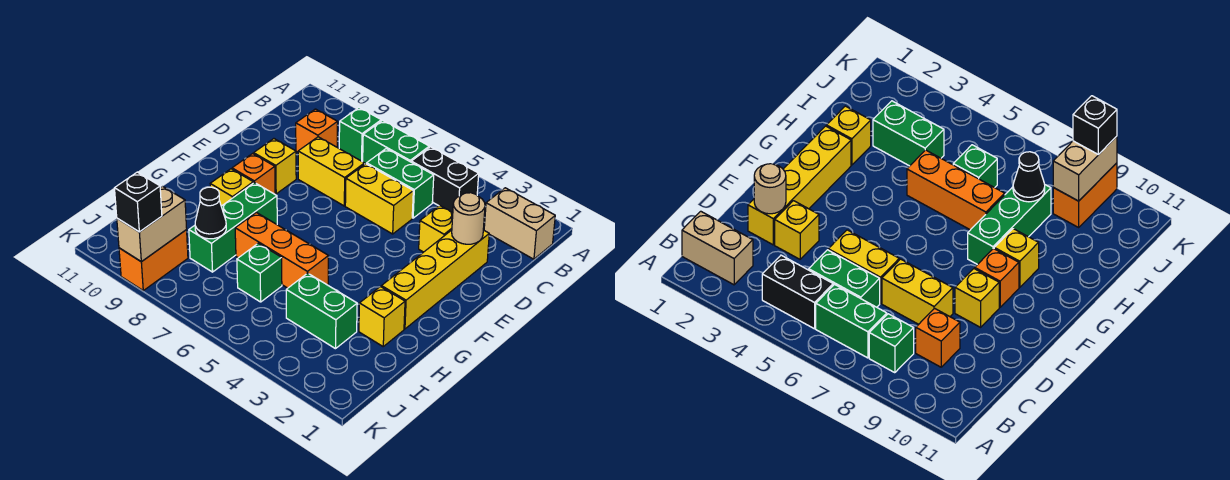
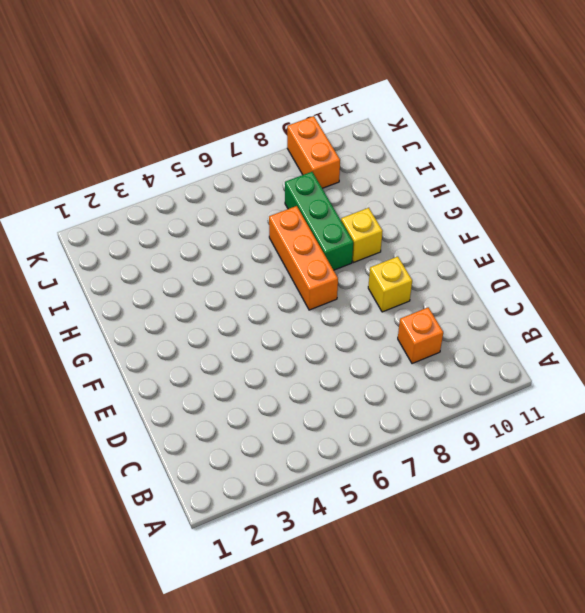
orange 1x3 brick [269,206,338,310] -> orange 1x3 brick turned to [235,212,328,288]
none -> tan 1x2 brick [484,188,555,259]
none -> black 1x2 brick [411,147,479,213]
none -> green 1x2 brick [362,121,429,164]

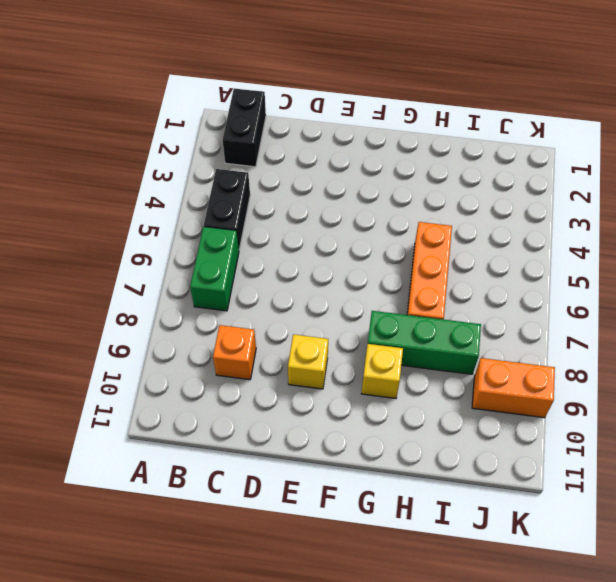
black 1x2 brick [222,88,266,167] -> tan 1x2 brick [484,188,555,259]
none -> green 1x1 brick [339,108,381,161]
none -> green 1x2 brick [367,149,434,218]
none -> yellow 1x4 brick [381,230,489,329]

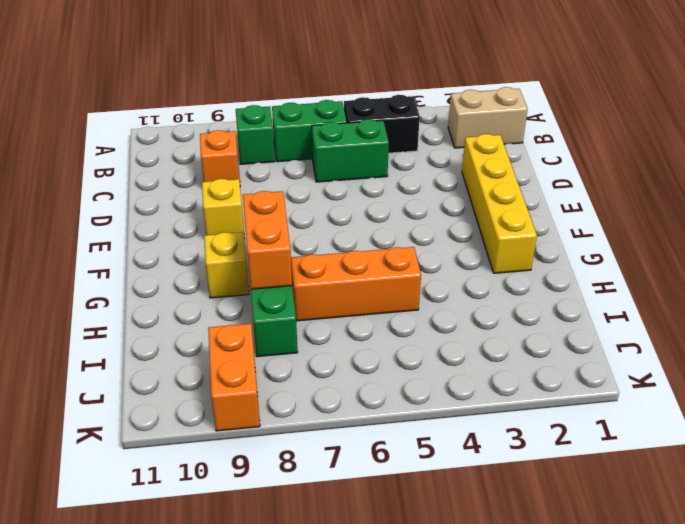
orange 1x2 brick [243,191,292,289] -> none
none -> yellow 1x1 brick [419,205,453,252]
none -> yellow 1x2 brick [345,164,413,234]
none -> yellow 1x2 brick [298,137,364,206]

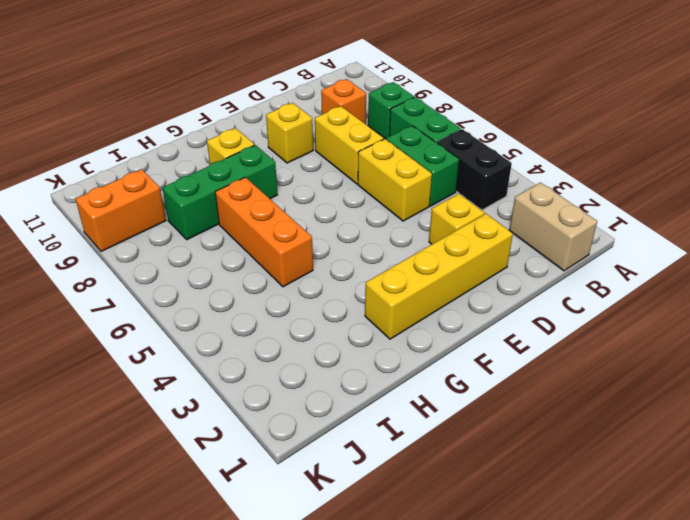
none -> orange 1x1 brick [232,154,275,194]
none -> yellow 1x1 brick [359,287,405,346]
none -> green 1x2 brick [286,273,357,349]

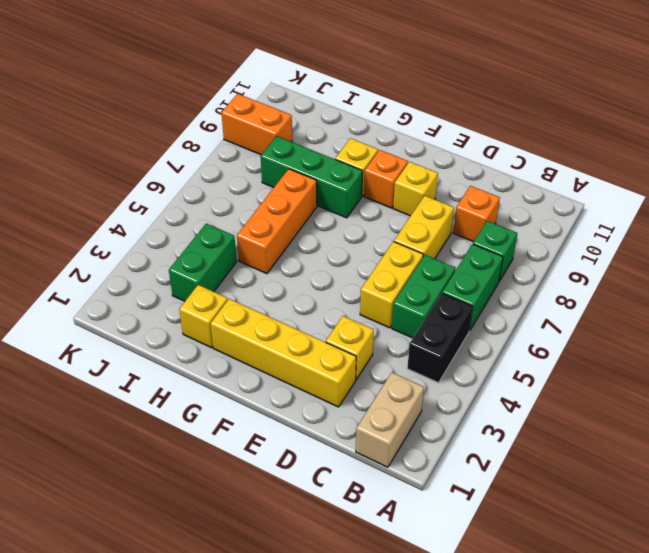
none -> green 1x1 brick [237,243,282,302]
none -> tan 1x1 round brick [452,193,485,244]
none -> black 1x1 cone [195,187,226,239]

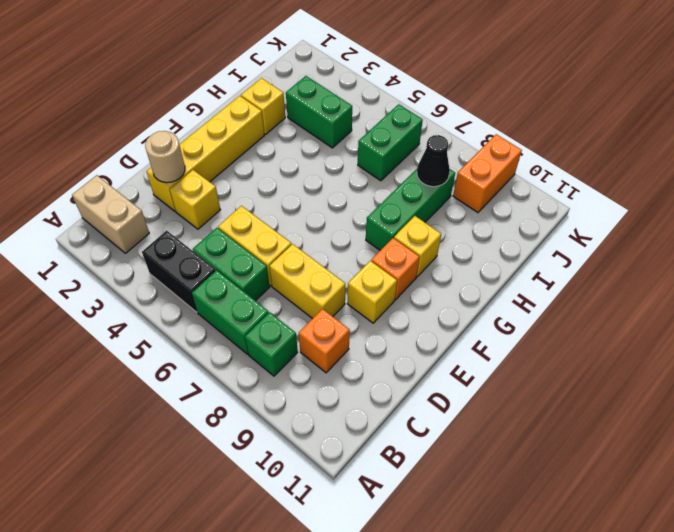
green 1x2 brick [358,104,423,181] -> green 1x1 brick [237,243,282,302]
none -> orange 1x3 brick [235,212,328,288]
none -> tan 1x2 brick [117,186,187,262]
none -> black 1x1 brick [115,172,162,232]

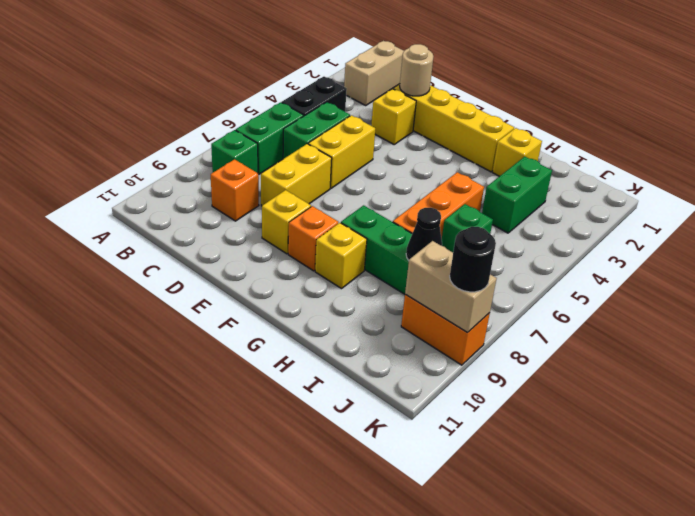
black 1x1 round brick [450,227,496,292] -> black 1x1 brick [115,172,162,232]

